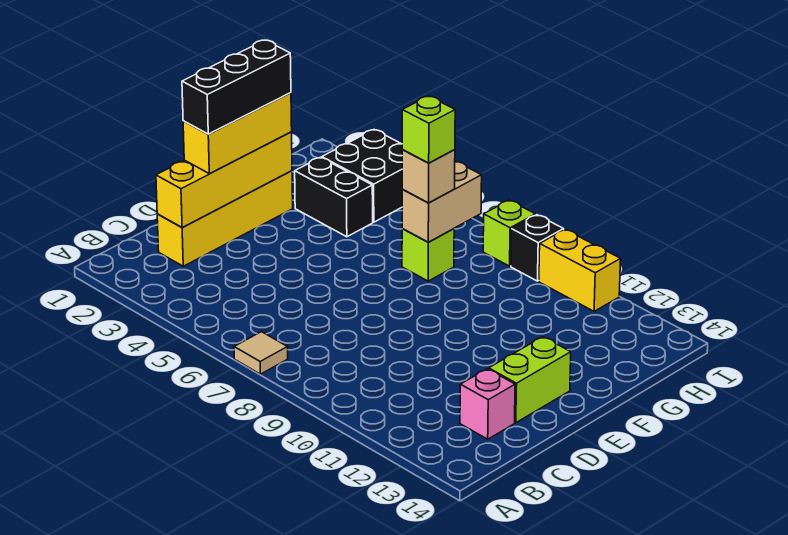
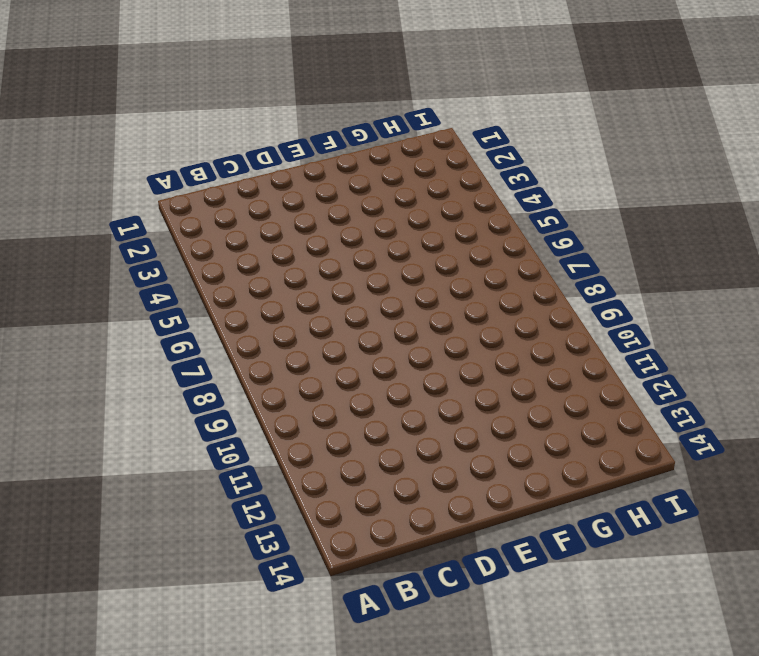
none -> tan 1x1 tile [234,332,288,374]
none -> yellow 1x4 brick [157,171,293,266]
none -> pink 1x1 brick [460,369,515,439]

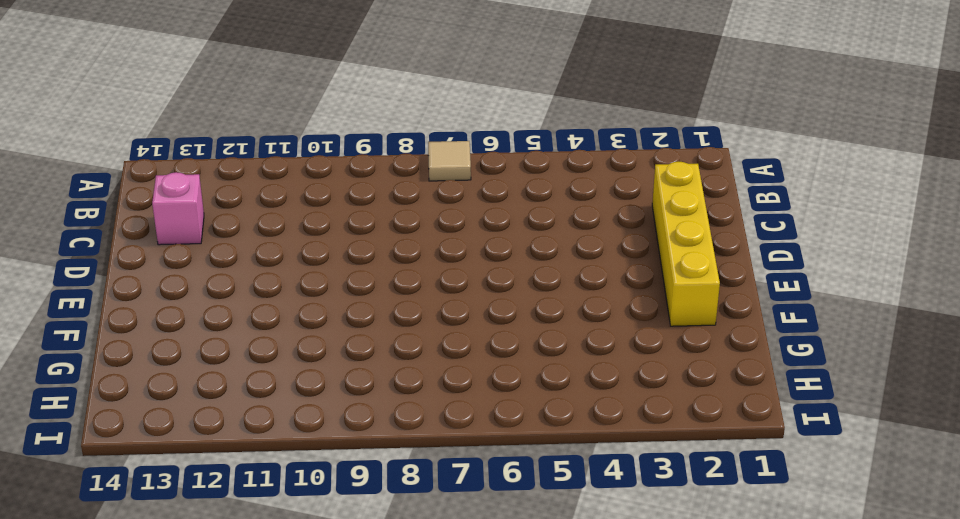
none -> lime 1x2 brick [489,337,571,423]
none -> black 1x2 brick [295,157,373,237]
none -> lime 1x1 brick [402,228,454,281]

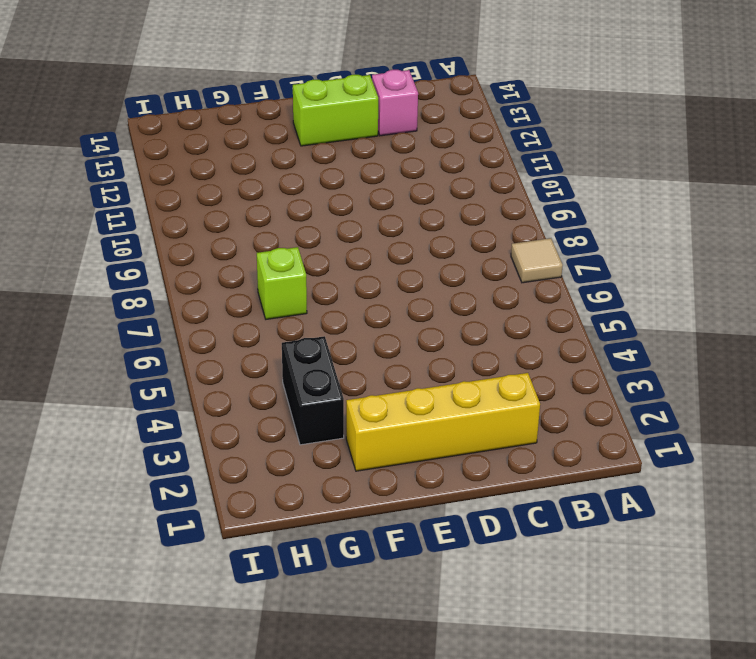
none -> black 2x2 brick [322,130,403,222]
none -> lime 1x1 brick [483,200,536,266]
none -> black 1x1 brick [511,215,564,281]

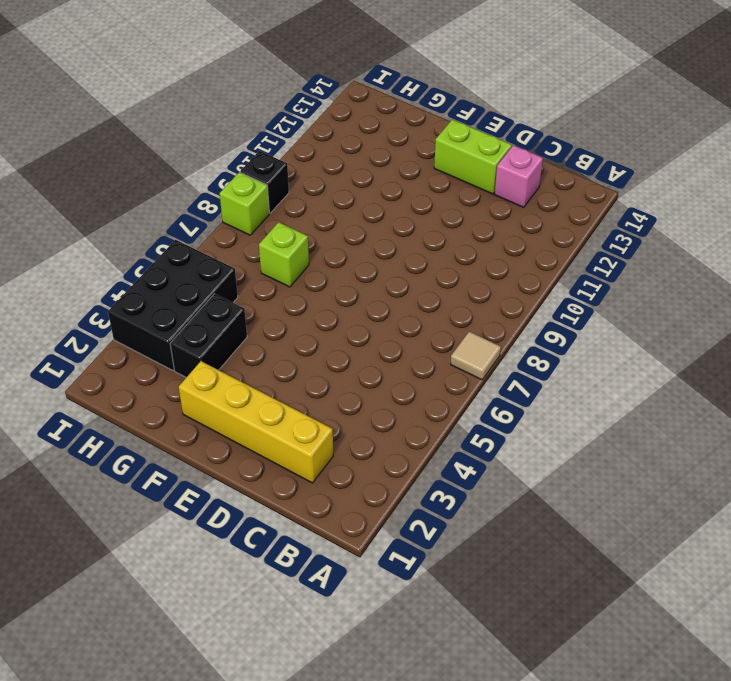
black 2x3 brick [108,240,238,370] -> black 2x2 brick [322,130,403,222]
none -> yellow 1x2 brick [539,230,621,311]
none -> yellow 1x4 brick [156,132,292,228]
none -> tan 1x2 brick [402,161,482,242]

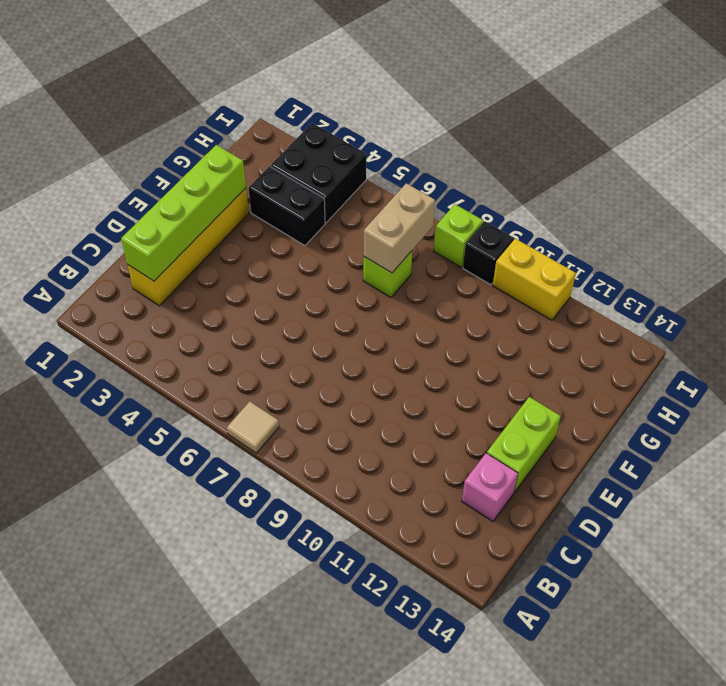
lime 1x4 brick [121,145,246,281] -> yellow 1x4 brick [156,132,292,228]
none -> yellow 1x3 brick [183,93,292,174]
none -> tan 1x1 brick [402,150,455,203]
none -> black 1x3 brick [182,40,291,134]

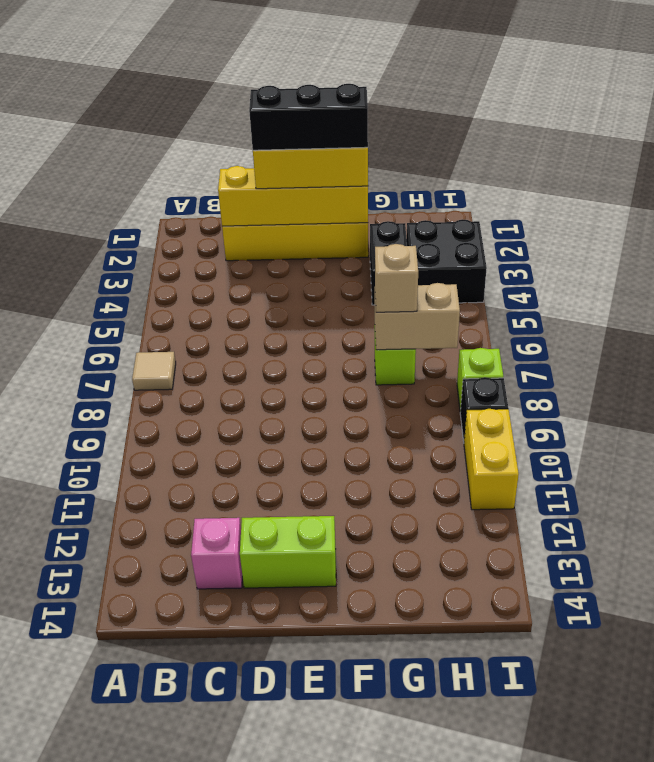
none -> lime 1x1 brick [402,96,455,163]

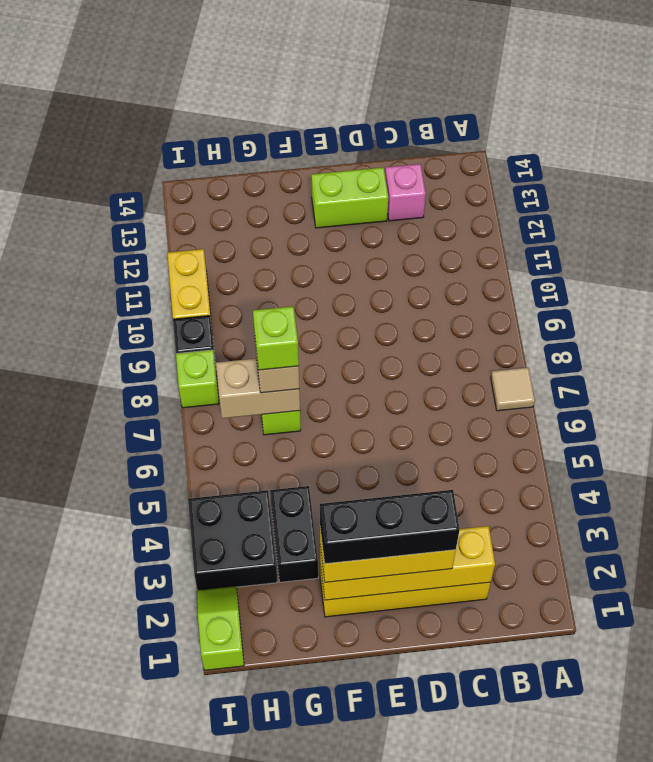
lime 1x2 slope [197,586,244,670] -> none

